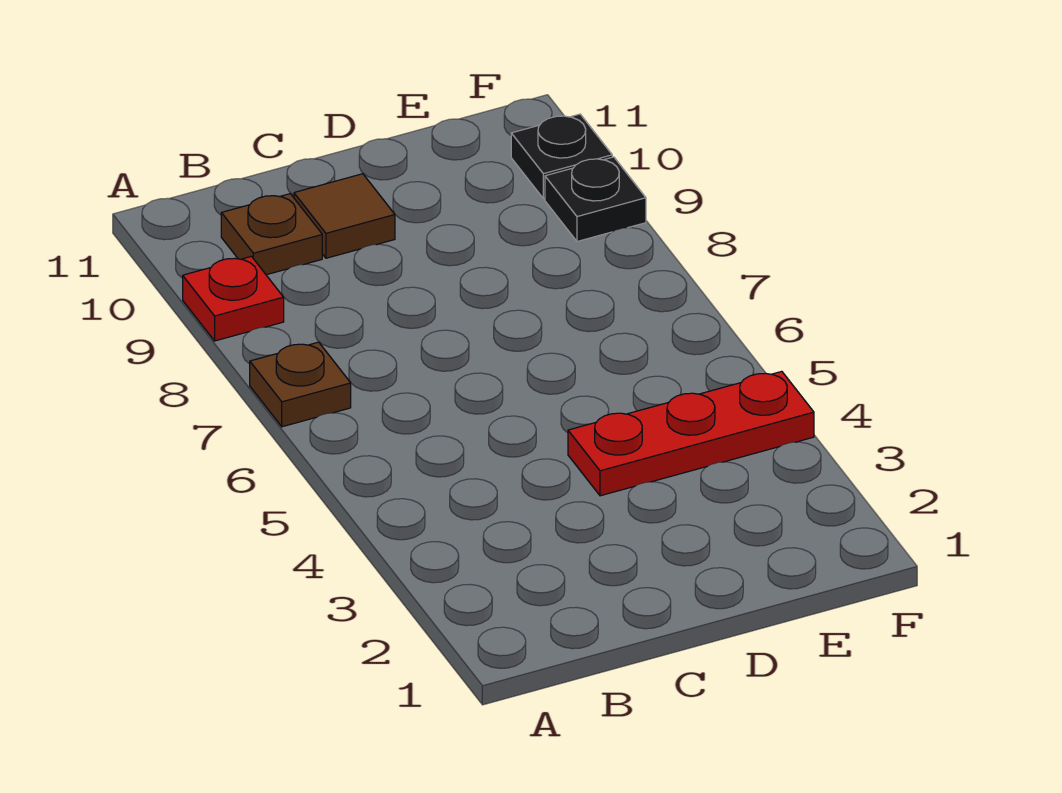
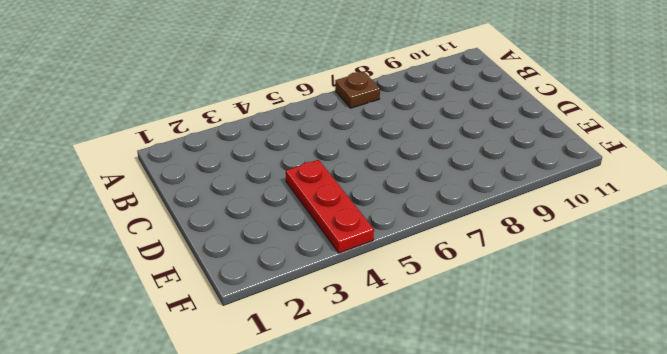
none -> red 1x1 plate [183,256,284,341]
none -> brown 1x1 plate [221,194,322,275]

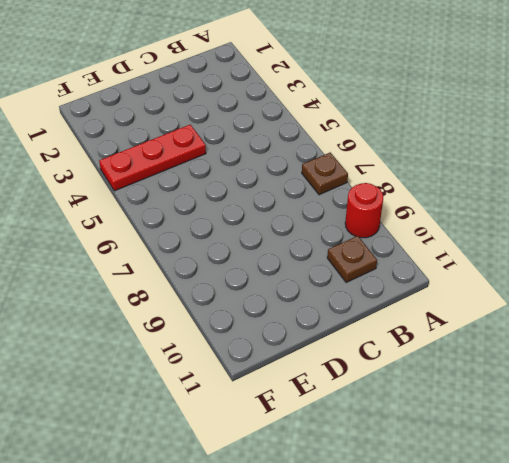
red 1x1 round brick [345,183,383,238] -> red 1x1 plate [183,256,284,341]
none -> brown 1x1 tile [294,174,395,258]
none -> black 1x1 plate [545,157,646,241]

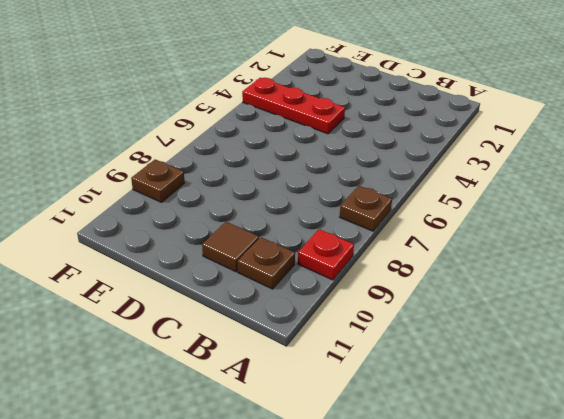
brown 1x1 plate [131,159,185,202] -> black 1x1 plate [545,157,646,241]
none -> black 1x1 plate [511,114,612,199]

